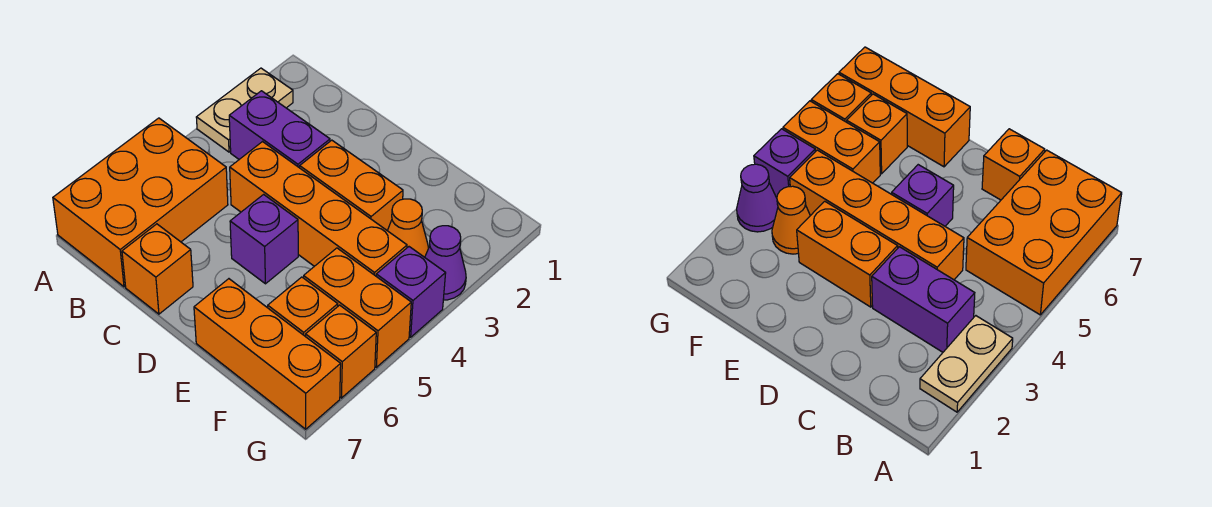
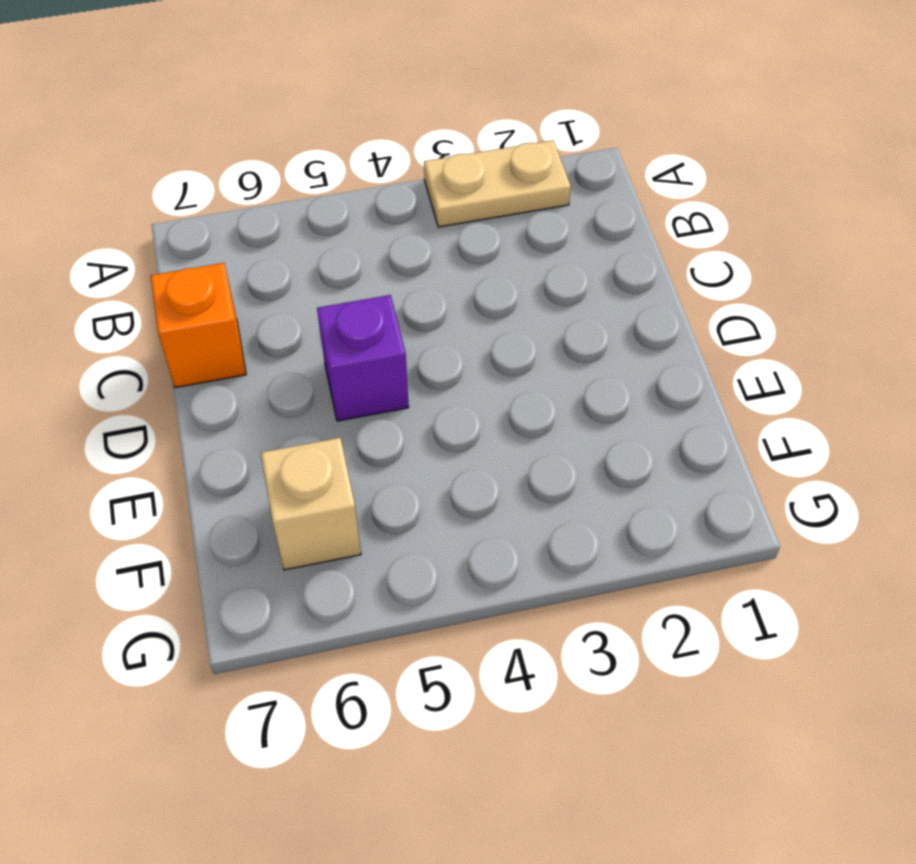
tan 1x1 brick [261,438,361,570] -> orange 1x1 brick [268,277,338,337]
none -> orange 2x3 brick [53,118,228,287]
none -> purple 1x2 brick [229,91,330,168]
none -> orange 1x4 brick [230,142,407,276]

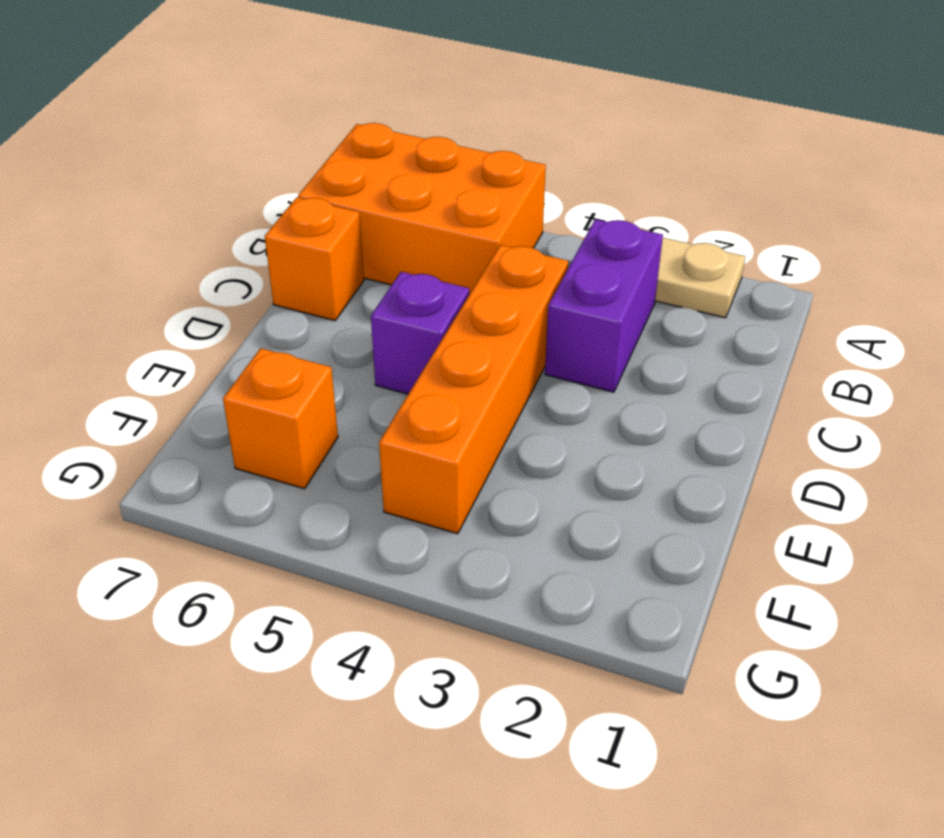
none -> orange 1x2 brick [300,140,403,230]
none -> orange 1x3 brick [194,279,341,429]
none -> orange 1x1 cone [387,199,428,257]

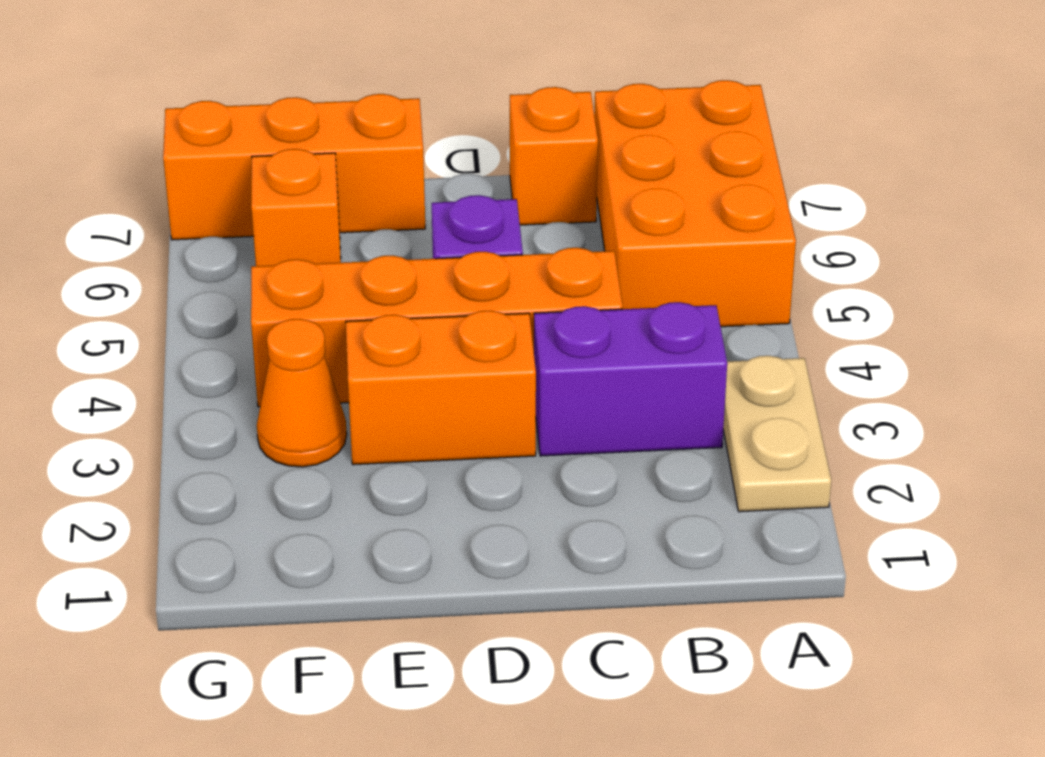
none -> orange 1x2 brick [304,248,411,367]
none -> purple 1x1 cone [425,226,466,300]
none -> purple 1x1 brick [376,247,446,337]

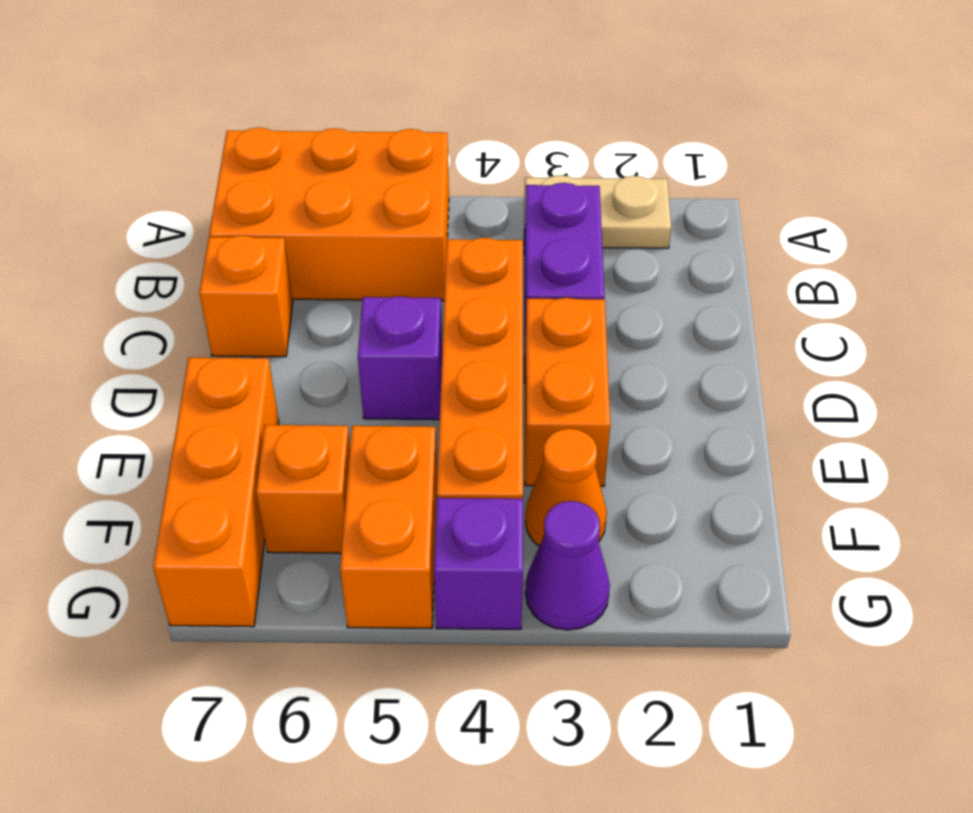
none -> orange 1x1 brick [306,305,376,398]

